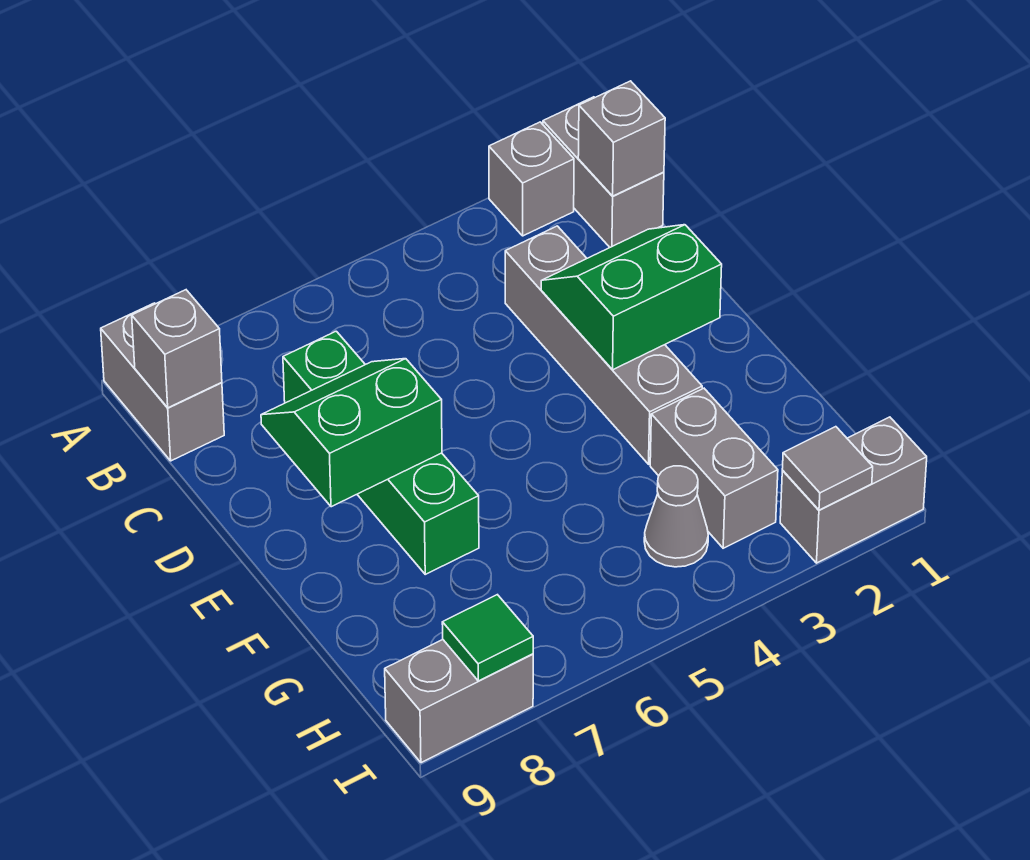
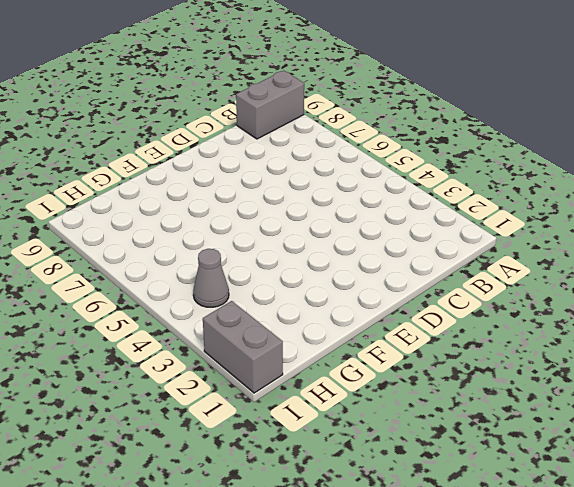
none -> grey 1x2 brick [543,97,664,247]
none -> grey 1x1 brick [489,122,574,236]
none -> grey 1x4 brick [505,226,702,464]

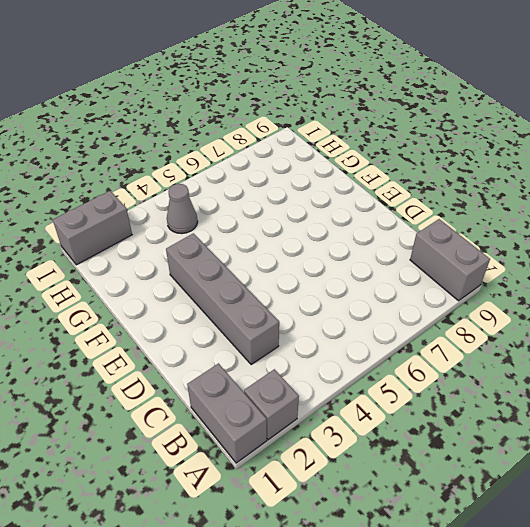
none -> green 1x4 brick [283,331,479,574]
none -> grey 1x2 brick [650,388,778,548]
none -> grey 1x2 brick [385,640,533,763]

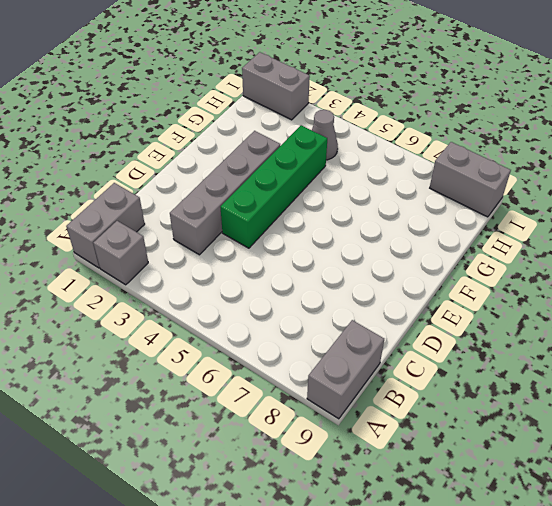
green 1x4 brick [220,125,327,248] -> green 1x4 brick moved to [283,331,479,574]
none -> grey 1x2 brick [650,388,778,548]
none -> grey 1x1 brick [578,81,665,196]
none -> grey 1x1 brick [132,290,222,408]

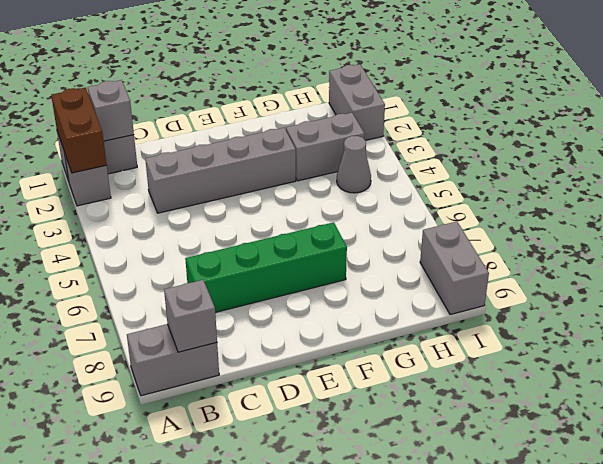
brown 1x2 brick [51,88,107,173] -> none
none -> green 2x2 slope [541,225,722,370]
none -> green 2x2 slope [261,359,442,507]
none -> grey 1x1 tile [782,427,873,510]

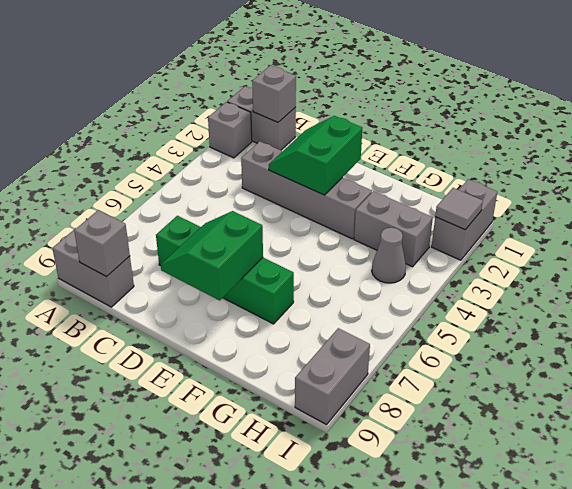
none -> green 1x1 tile [442,595,533,681]

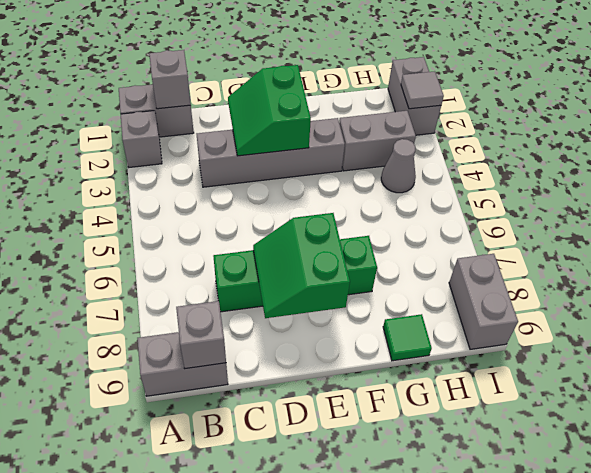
green 1x1 tile [383,314,432,361] -> green 1x1 tile moved to [442,595,533,681]

